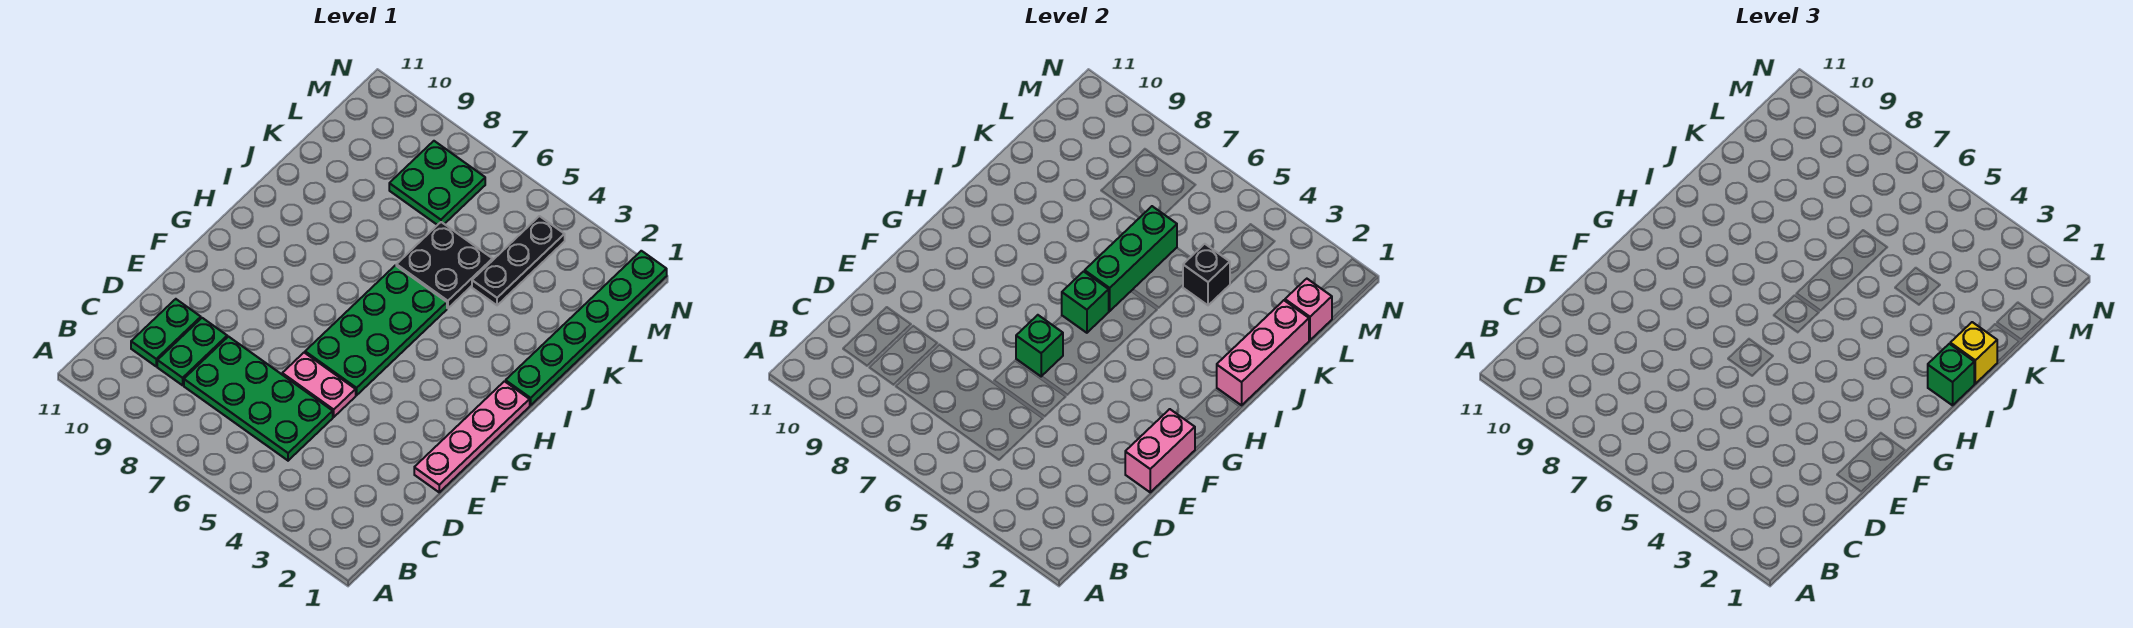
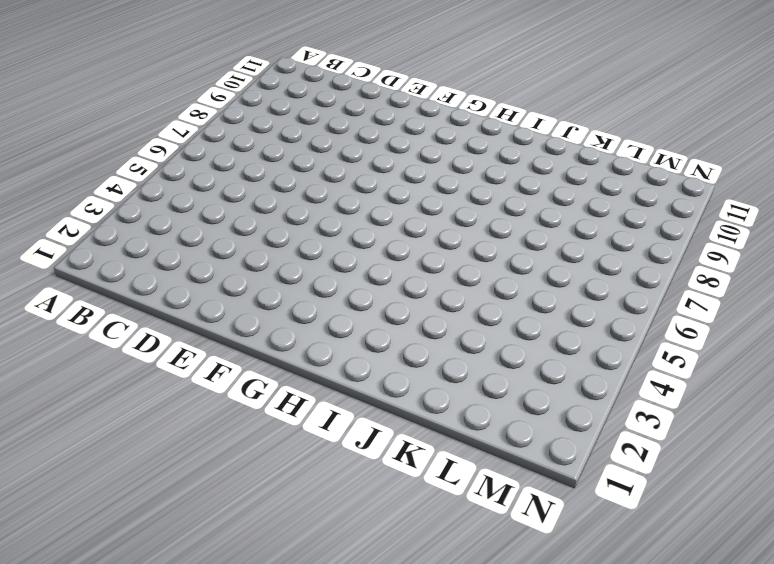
none -> green 2x4 plate [184,337,333,461]
none -> green 1x2 plate [157,318,227,385]
none -> green 1x2 plate [131,299,201,366]

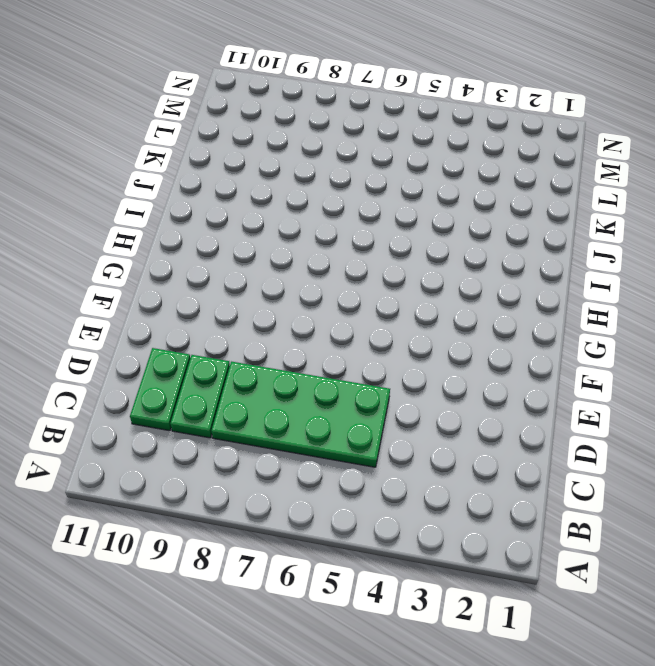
none -> pink 1x4 plate [414,381,530,492]
none -> pink 1x2 plate [282,353,356,417]
none -> green 2x4 plate [305,265,447,395]

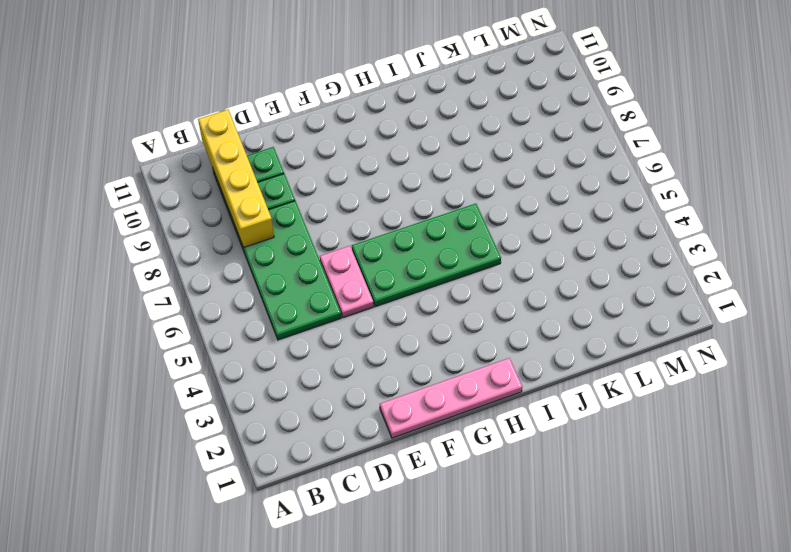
yellow 1x4 brick [198,110,274,247] -> none
none -> green 1x6 plate [506,251,667,405]
none -> black 2x2 plate [396,222,492,308]
none -> black 1x3 plate [472,216,565,305]

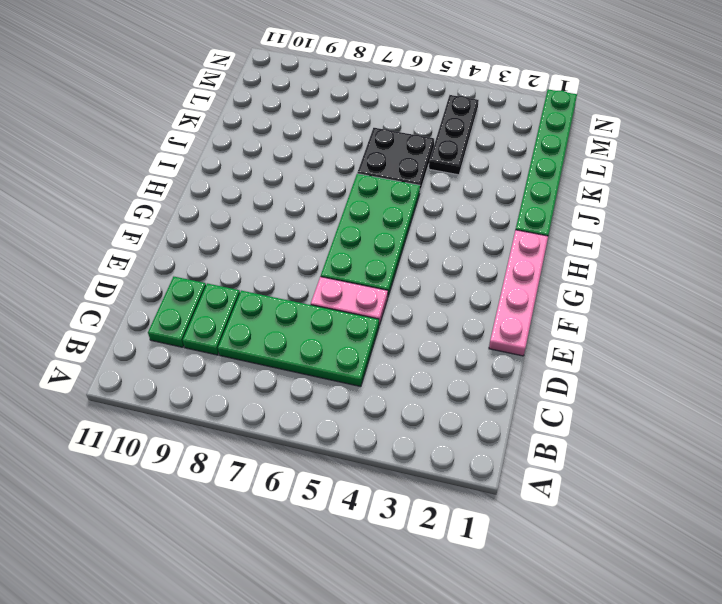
none -> green 2x2 plate [389,141,485,225]
none -> pink 1x2 brick [1125,409,1195,492]
none -> green 1x1 brick [1016,315,1063,376]

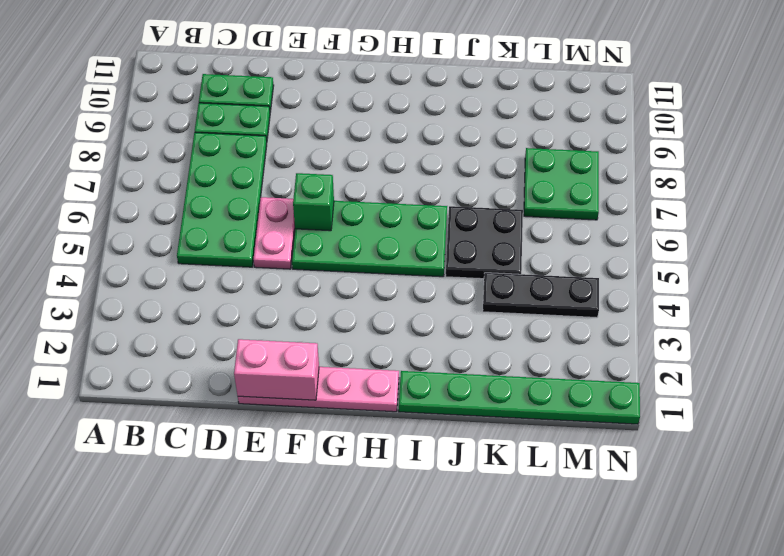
none -> green 1x1 brick [1062,271,1109,333]
none -> pink 1x3 brick [1217,300,1309,405]
none -> green 1x3 brick [1085,206,1177,311]

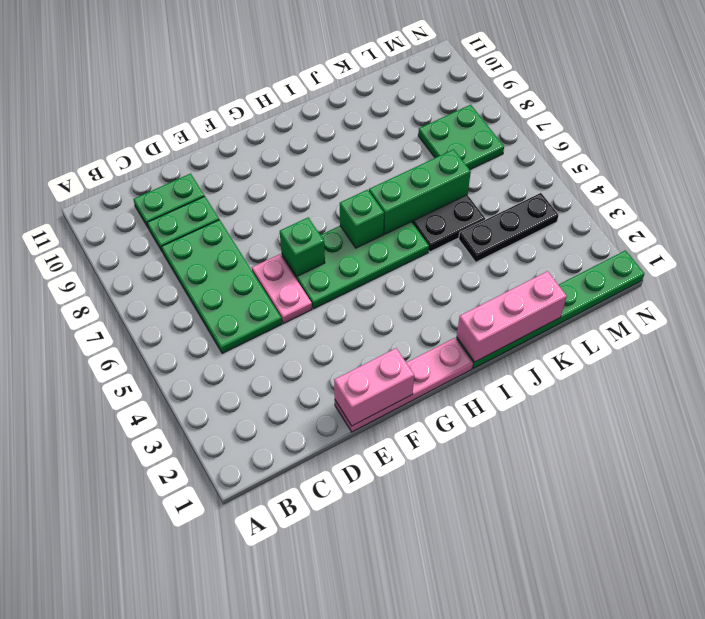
none -> black 1x1 brick [1183,244,1230,305]
none -> pink 1x1 brick [1285,279,1332,340]
none -> green 1x1 brick [1928,344,1974,405]

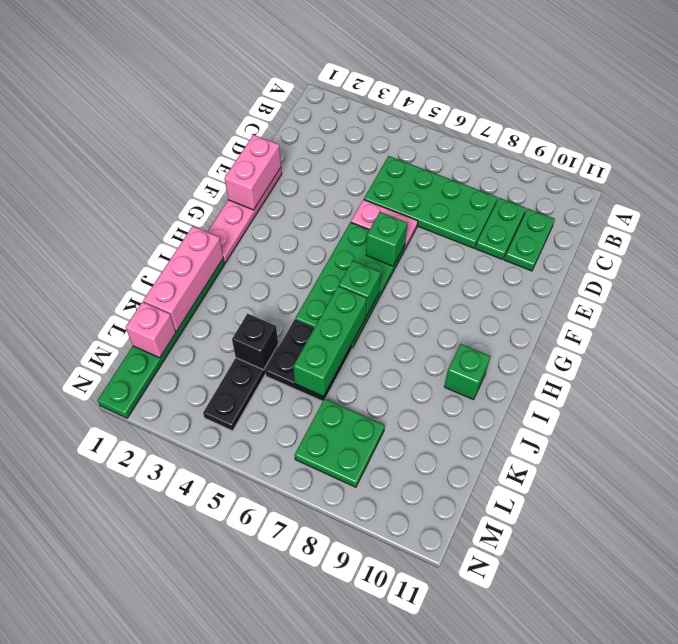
green 1x1 brick [444,344,491,400] -> green 1x1 brick moved to [1928,344,1974,405]
none -> yellow 1x1 brick [1950,322,1997,384]

